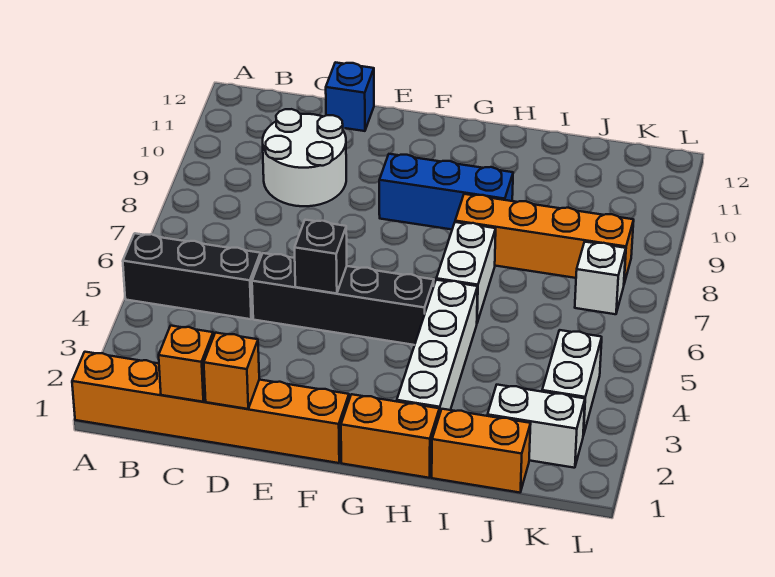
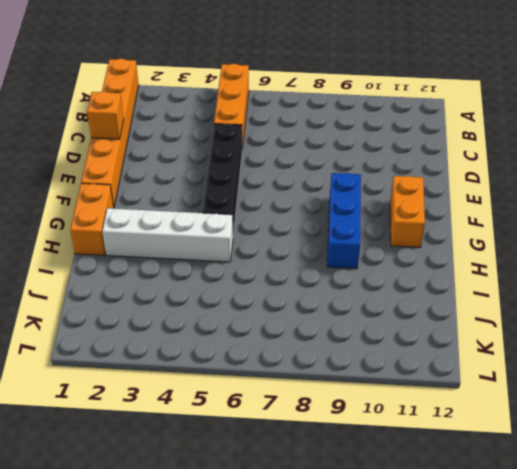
orange 1x3 brick [214,64,249,149] -> black 1x3 brick [123,233,261,319]
orange 1x2 brick [390,176,425,247] -> orange 1x2 brick moved to [432,409,531,493]
none -> white 2x2 round brick [263,109,346,206]
none -> blue 1x1 brick [326,62,374,131]
none -> white 1x2 brick [436,222,496,322]

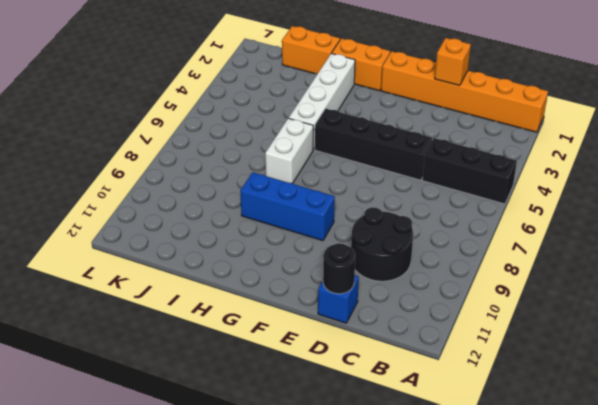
black 2x2 round brick [351,207,413,281] -> white 2x2 round brick [263,109,346,206]
black 1x1 round brick [323,243,355,294] -> none
none -> orange 1x4 brick [455,194,634,283]
none -> white 1x2 brick [488,385,585,468]
none -> white 1x2 brick [542,330,602,436]

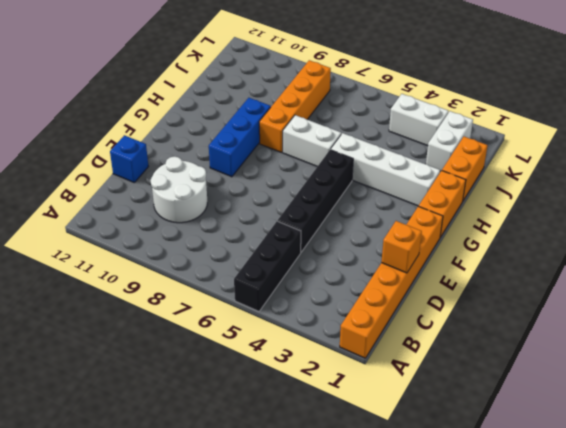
none -> white 1x1 brick [575,242,626,314]
none -> orange 1x1 brick [159,326,213,402]
none -> black 1x1 brick [295,220,347,294]

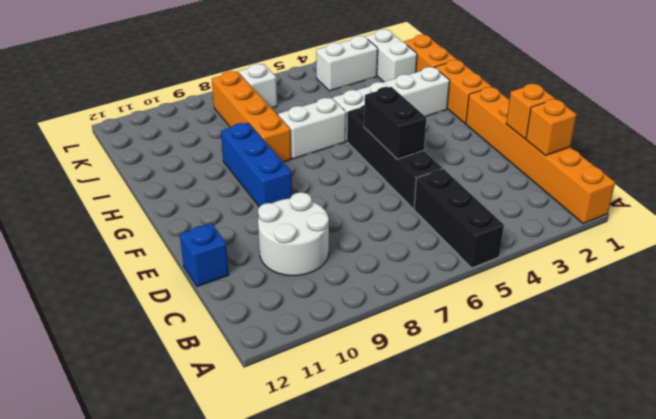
black 1x2 brick [364,87,426,159] -> black 1x1 brick [295,220,347,294]

